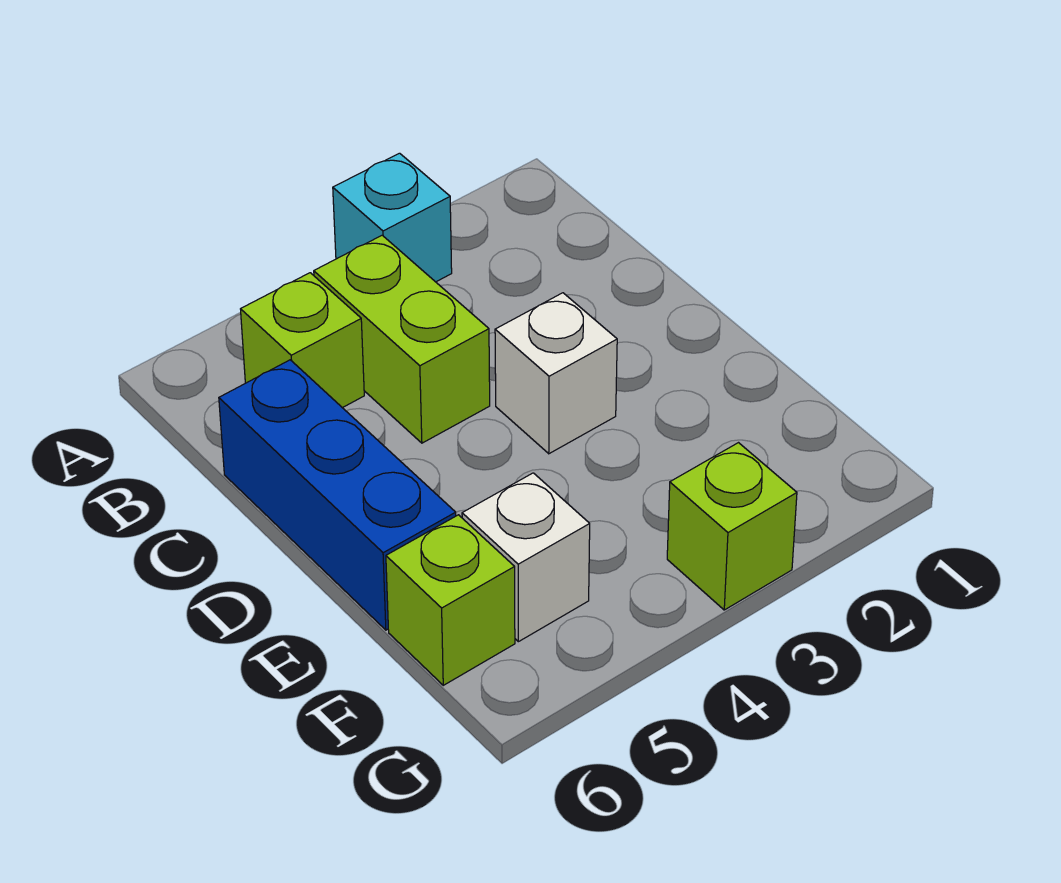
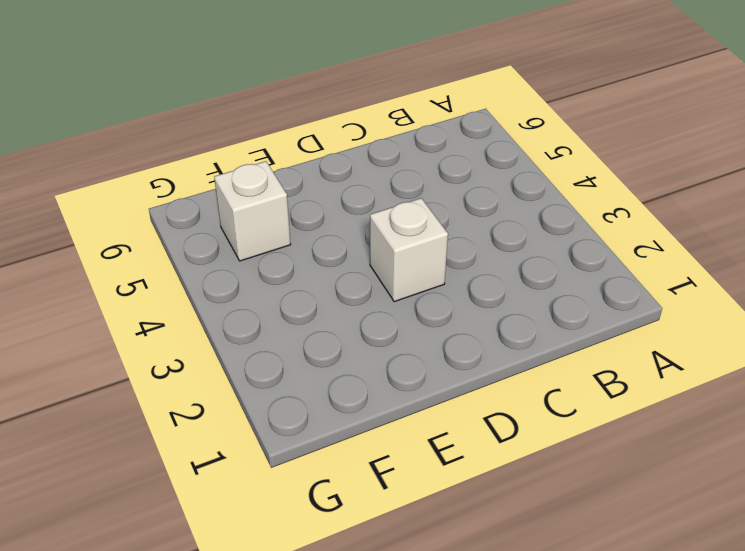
none -> cyan 1x1 brick [333,153,452,282]
none -> lime 1x2 brick [314,235,490,443]

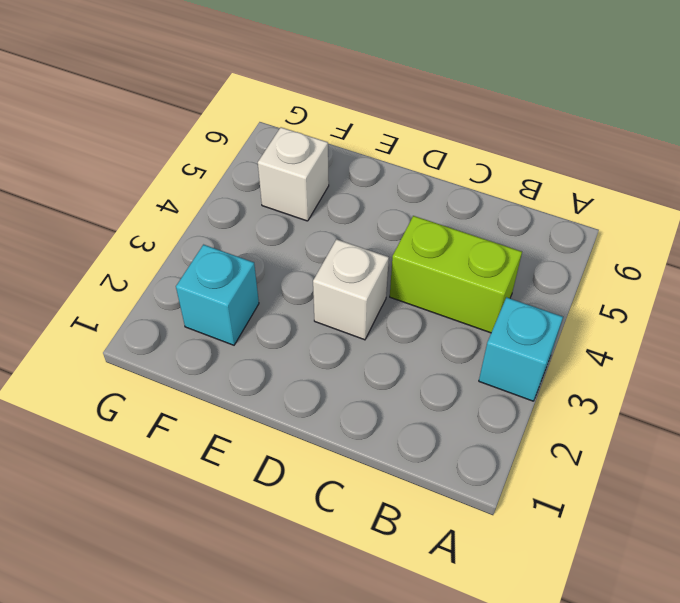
cyan 1x1 brick [176,245,259,345] -> none
none -> lime 1x1 brick [241,273,364,408]
none -> blue 1x3 brick [219,360,456,630]

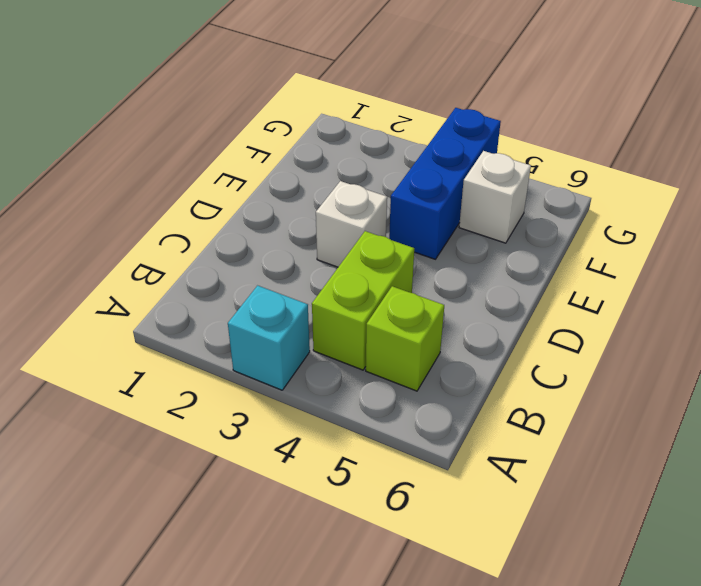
blue 1x3 brick [389,108,501,259] -> blue 1x3 brick moved to [219,360,456,630]
none -> lime 1x1 brick [386,515,515,685]
none -> lime 1x1 brick [667,443,797,610]

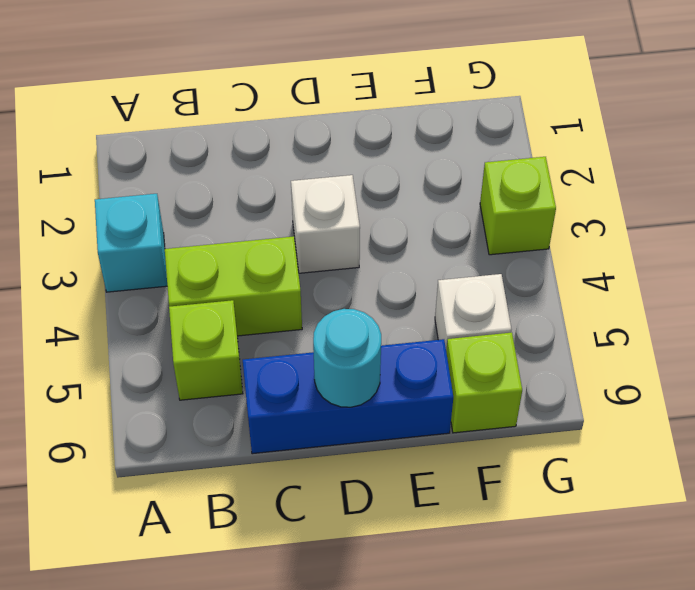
cyan 1x1 round brick [313,309,381,407] -> none

